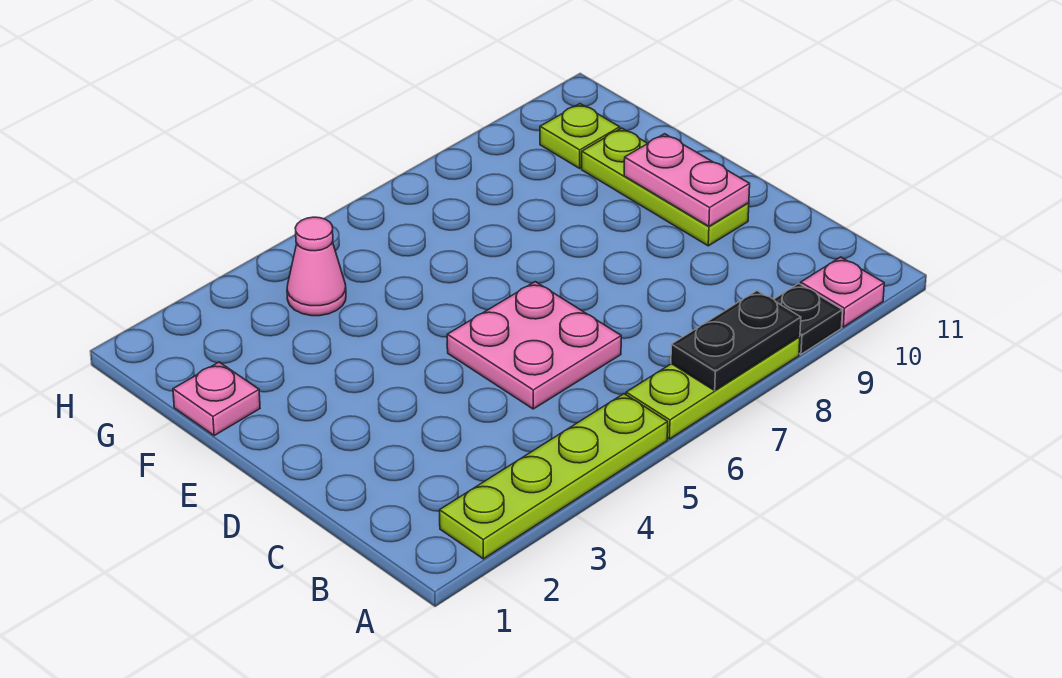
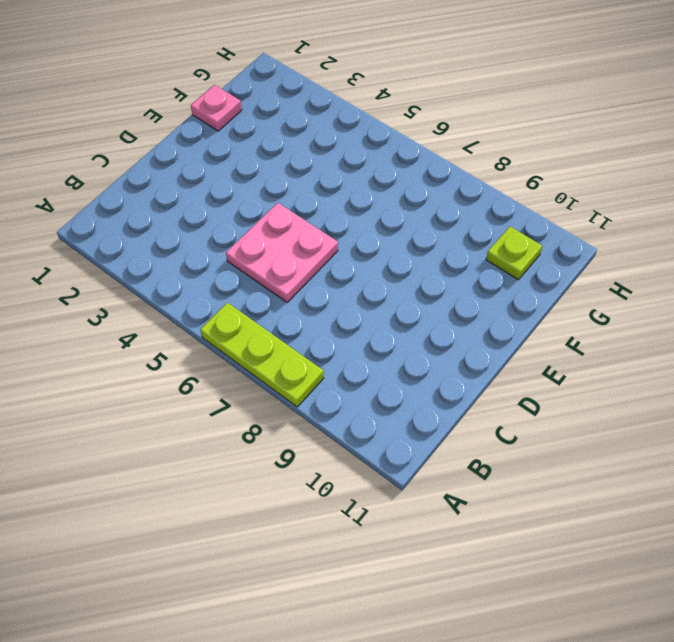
none -> lime 1x4 plate [440,394,668,559]
none -> black 1x1 plate [774,284,842,354]

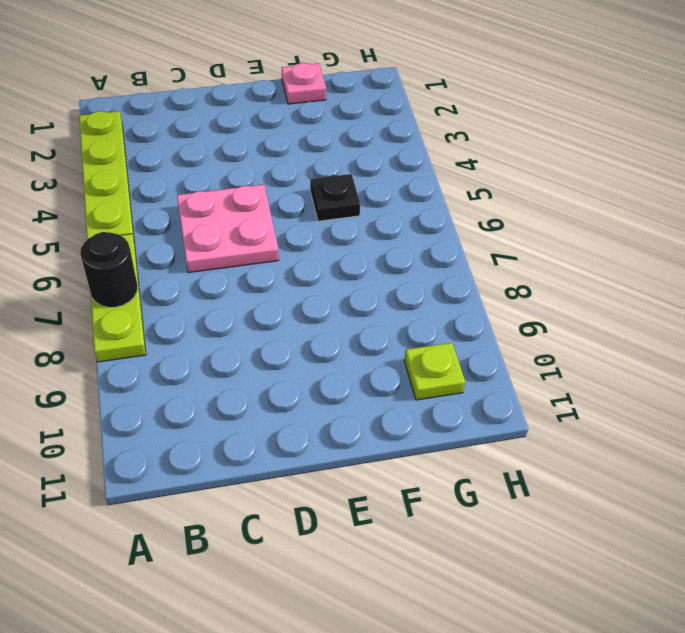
black 1x1 round brick [80,232,138,307] -> black 1x2 plate [671,291,801,390]
black 1x1 plate [310,174,360,221] -> black 1x1 plate moved to [774,284,842,354]
none -> pink 1x1 plate [801,257,884,327]
none -> lime 1x3 plate [582,128,749,246]

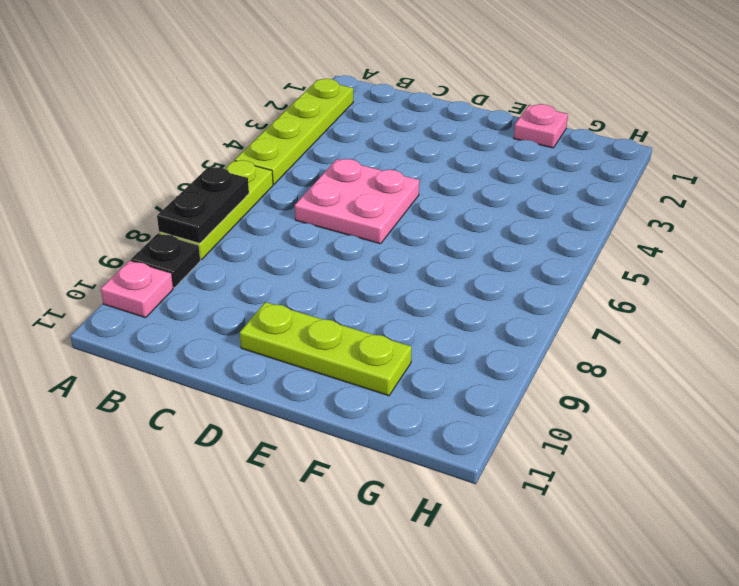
none -> pink 1x1 cone [287,217,346,316]
none -> lime 1x1 plate [540,104,620,168]

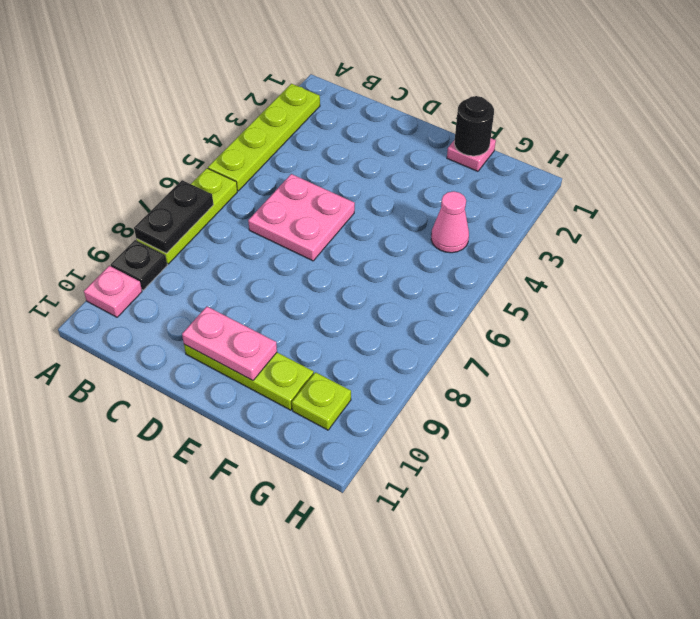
black 1x1 round brick [454,96,494,156] -> none

